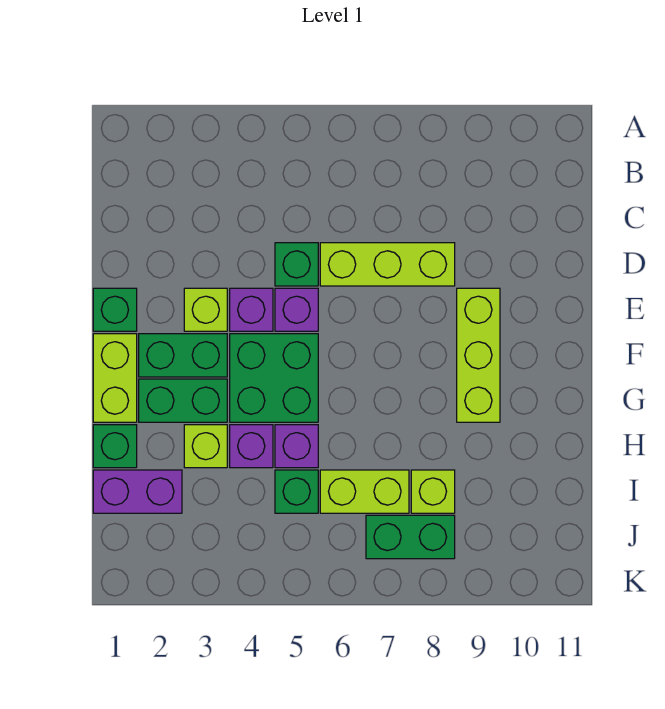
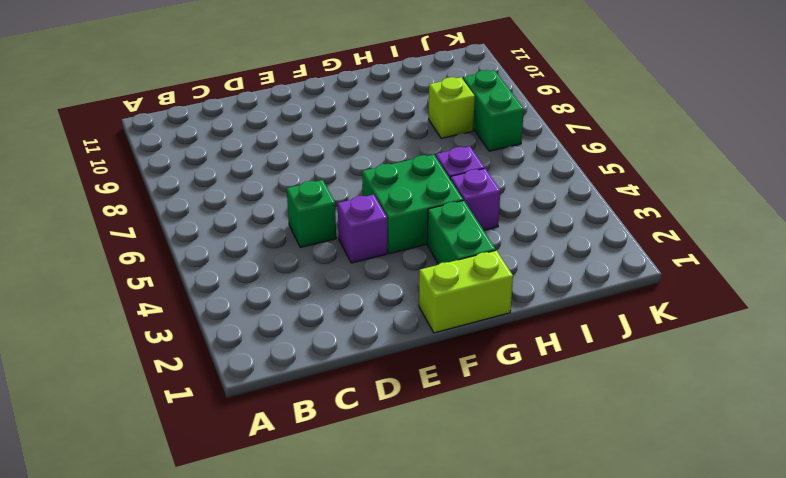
none -> lime 1x3 brick [320,243,455,286]
none -> green 1x1 brick [93,288,137,331]
none -> lime 1x1 brick [184,288,227,331]

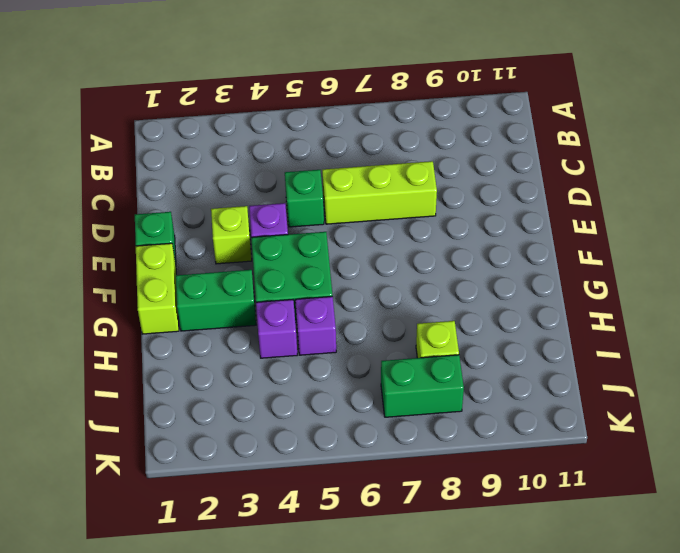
none -> purple 1x1 brick [275,288,318,331]
none -> lime 1x3 brick [457,288,500,422]
none -> green 1x2 brick [139,334,227,377]

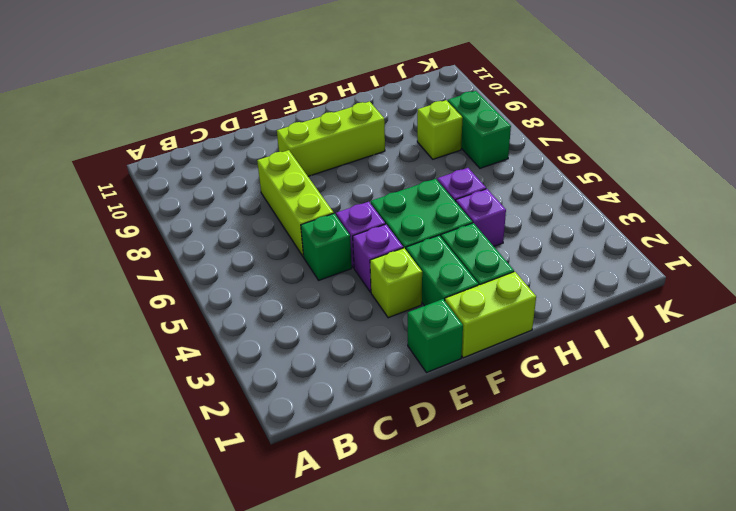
none -> green 1x1 brick [93,425,137,468]
none -> lime 1x1 brick [184,425,227,468]
none -> purple 1x2 brick [93,470,182,513]

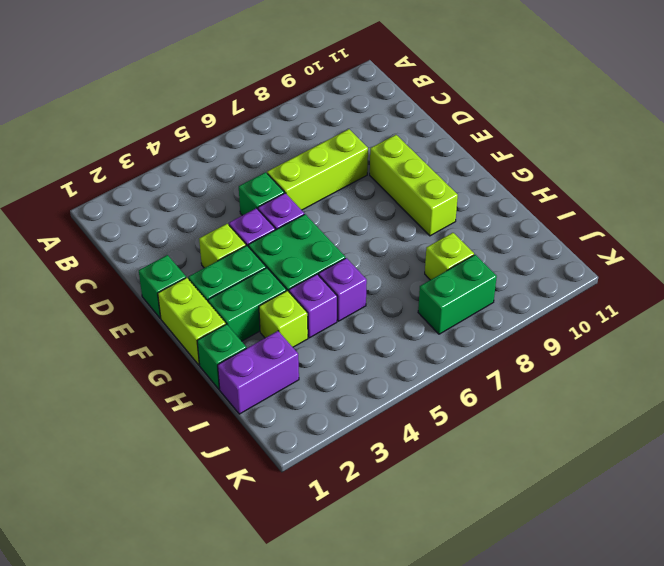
none -> green 1x1 brick [275,470,318,513]
none -> lime 1x2 brick [320,470,409,513]

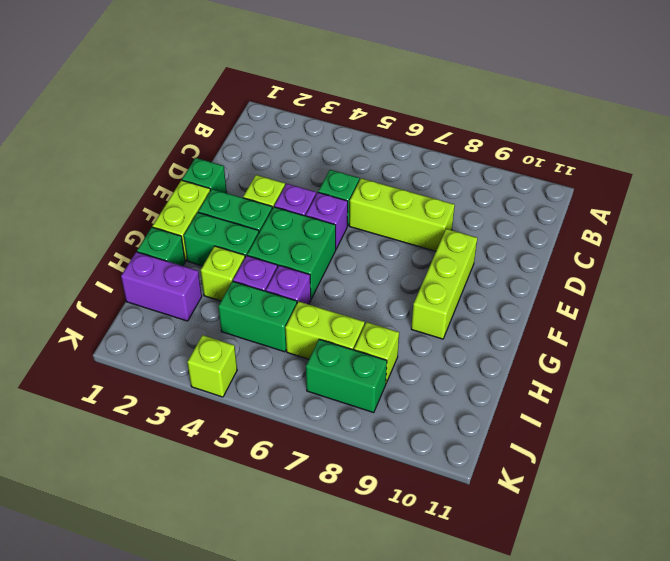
green 1x2 brick [218,281,297,352] -> green 1x1 brick [275,470,318,513]
lime 1x1 brick [187,335,237,397] -> none

